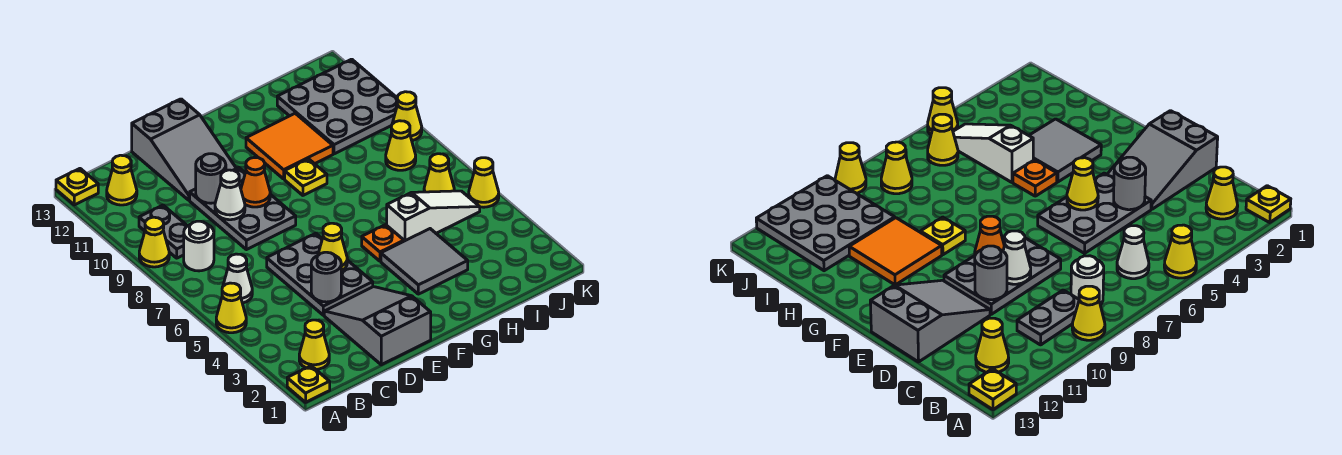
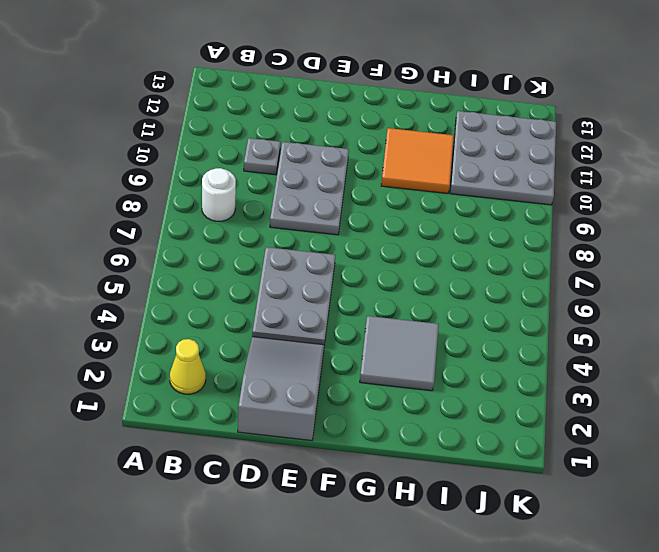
grey 1x1 plate [244,138,281,175] -> none
none -> yellow 1x1 plate [287,366,330,402]
none -> yellow 1x1 cone [216,283,246,333]
none -> yellow 1x1 cone [139,217,169,267]

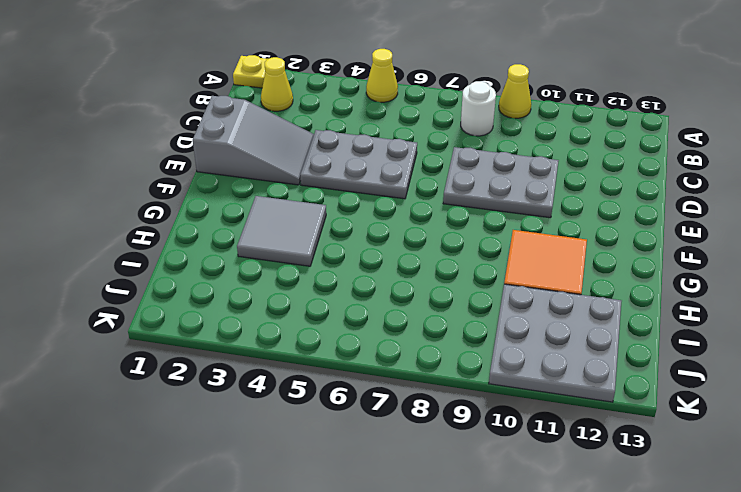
none -> yellow 1x1 plate [56,169,98,205]
none -> white 1x1 cone [223,254,252,303]
none -> grey 1x2 plate [139,205,187,258]

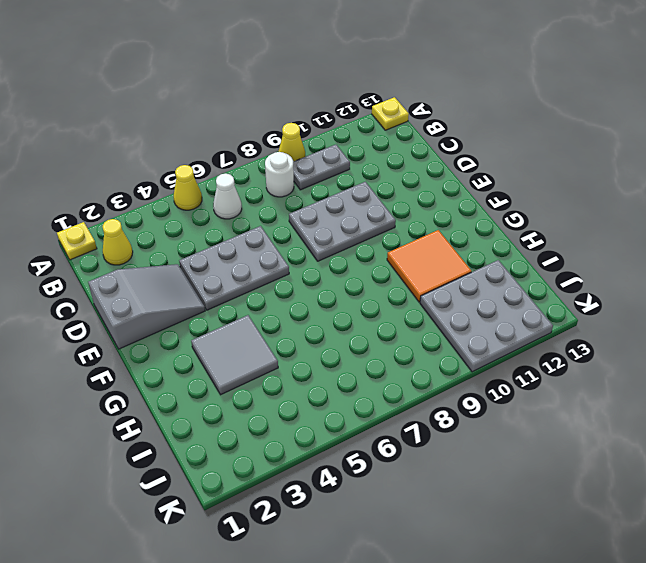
none -> yellow 1x1 cone [107,155,137,205]
none -> grey 2x3 slope [132,99,236,200]
none -> orange 1x1 plate [362,225,404,261]

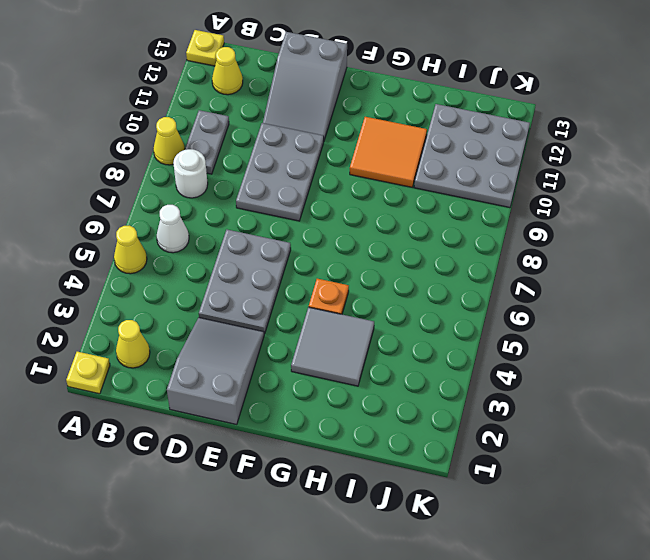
none -> yellow 1x1 plate [285,159,327,195]
none -> white 1x3 slope [387,191,480,241]
none -> yellow 1x1 cone [424,154,454,192]

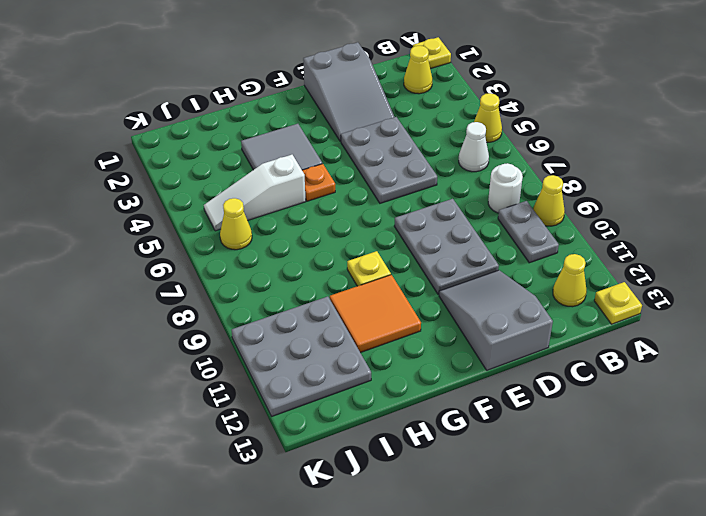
none -> yellow 1x1 cone [386,121,416,170]
none -> yellow 1x1 cone [469,158,499,207]
none -> yellow 1x1 cone [392,92,422,141]

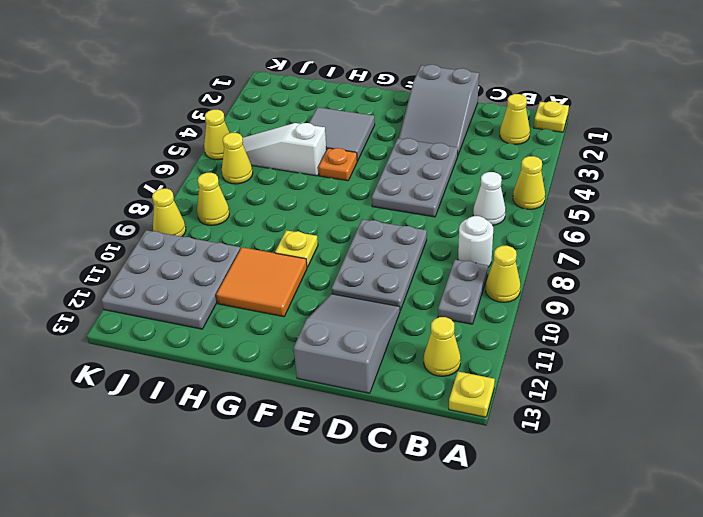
none -> grey 1x1 round brick [311,252,341,302]
none -> white 1x1 cone [215,170,245,220]
none -> grey 1x1 round brick [196,154,226,203]

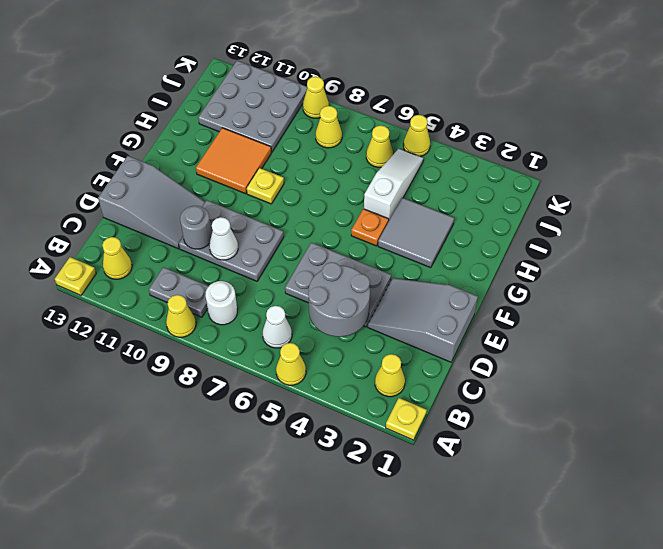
grey 2x2 round brick [308,262,370,337] -> grey 1x1 round brick [311,252,341,302]
none -> yellow 1x1 cone [318,223,347,271]
none -> orange 1x1 cone [241,158,270,207]

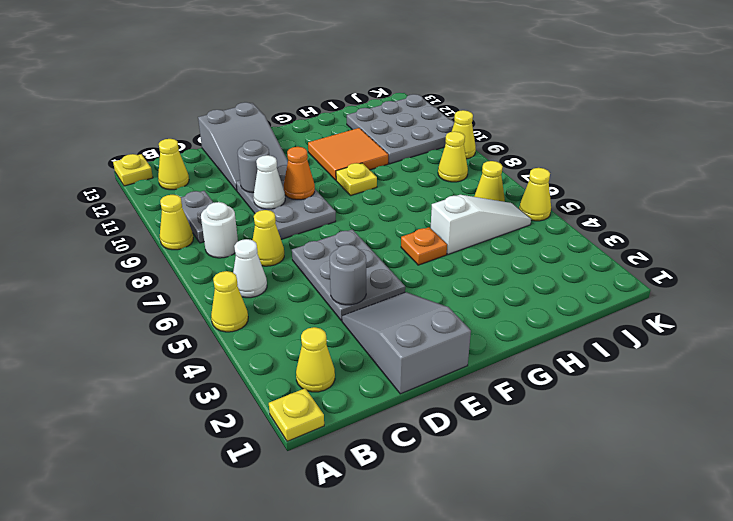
yellow 1x1 cone [253,210,284,266] -> yellow 1x1 cone moved to [318,223,347,271]
none -> grey 2x2 tile [381,229,468,294]

